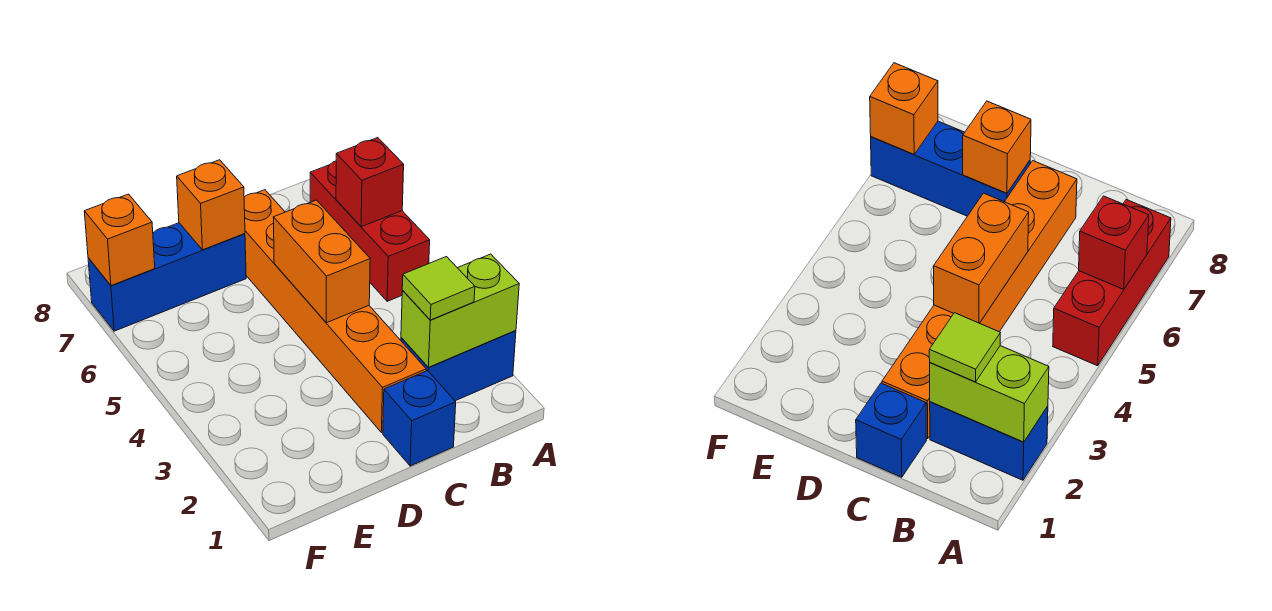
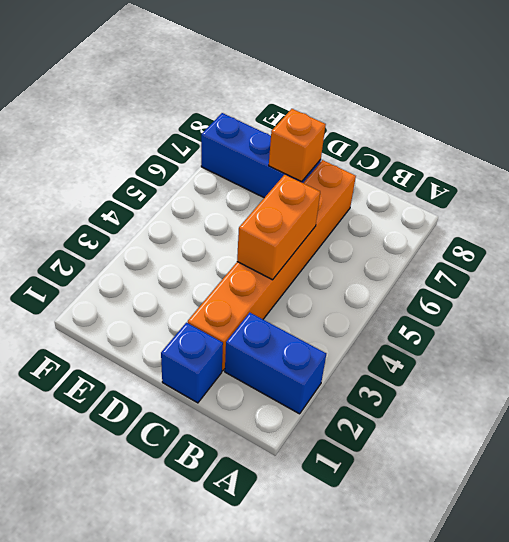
none -> red 1x3 brick [310,161,430,301]
none -> lime 1x2 brick [401,254,519,367]

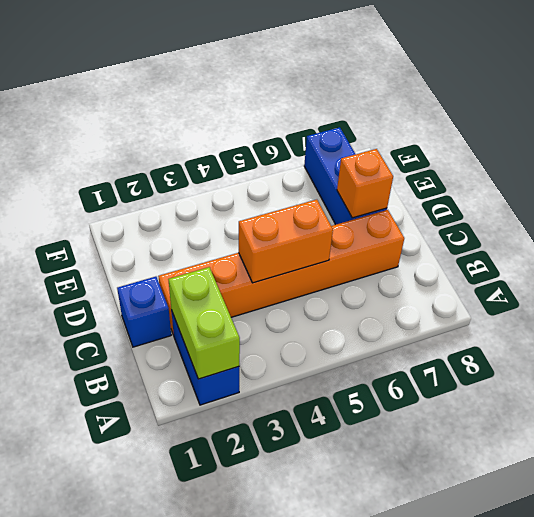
none -> red 1x3 brick [310,161,430,301]
none -> red 1x1 brick [336,138,404,227]

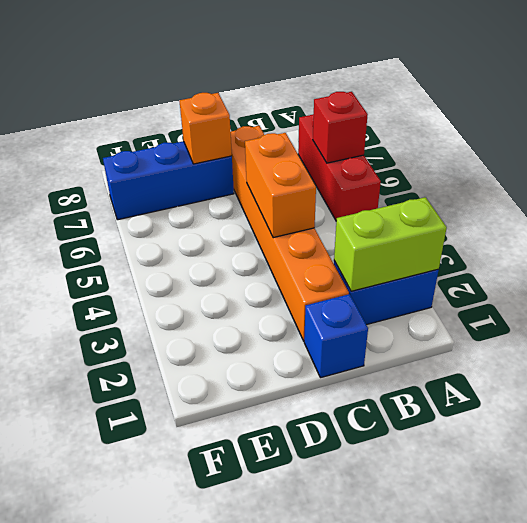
none -> orange 1x1 brick [84,194,155,286]
none -> lime 1x1 tile [402,257,475,320]

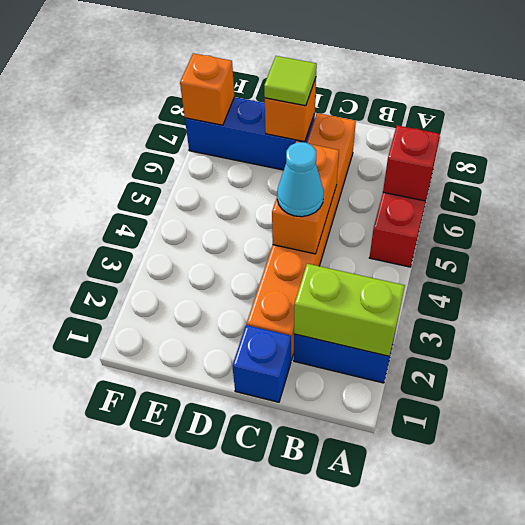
cyan 1x1 cone [277,142,324,217] -> none
lime 1x1 tile [264,56,317,106] -> lime 1x1 tile moved to [402,257,475,320]

